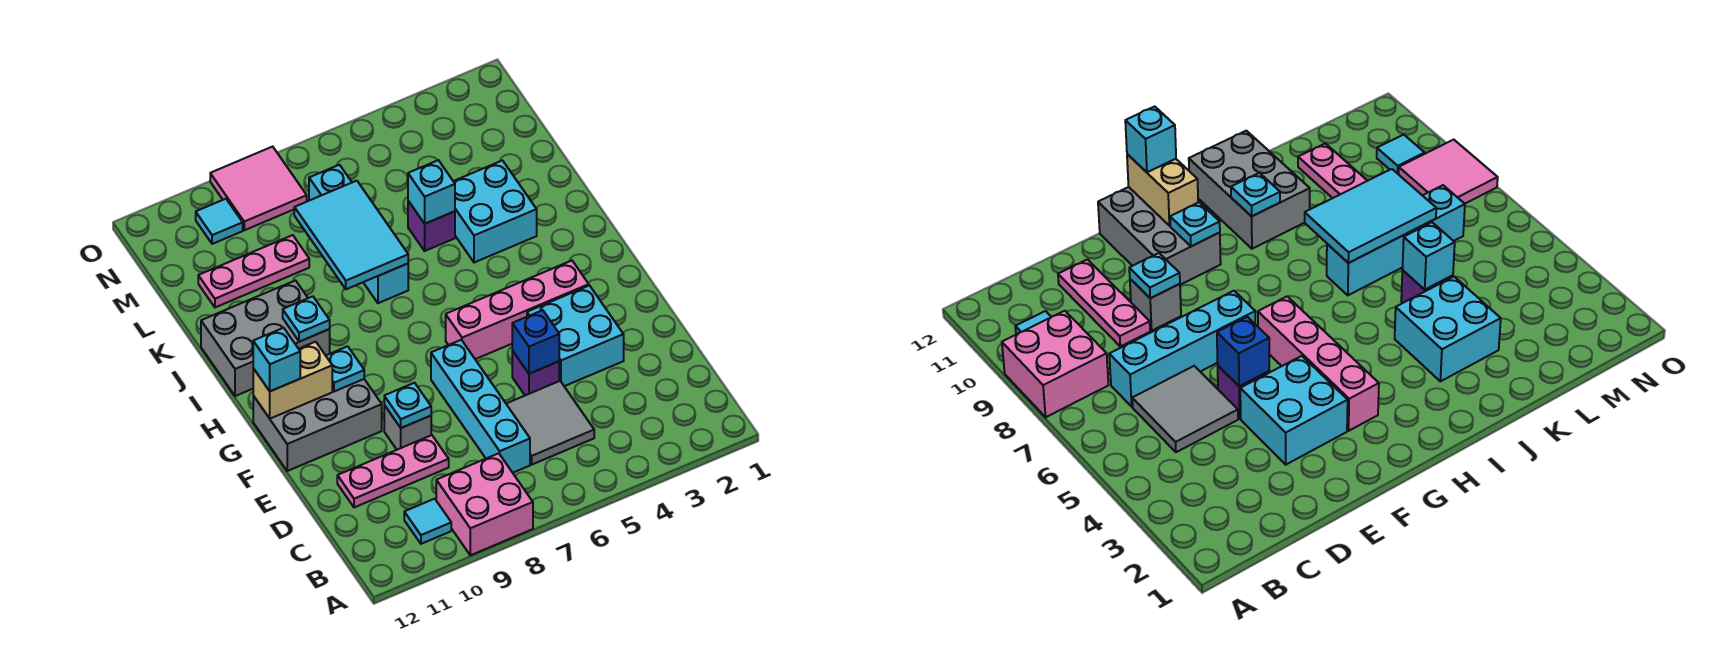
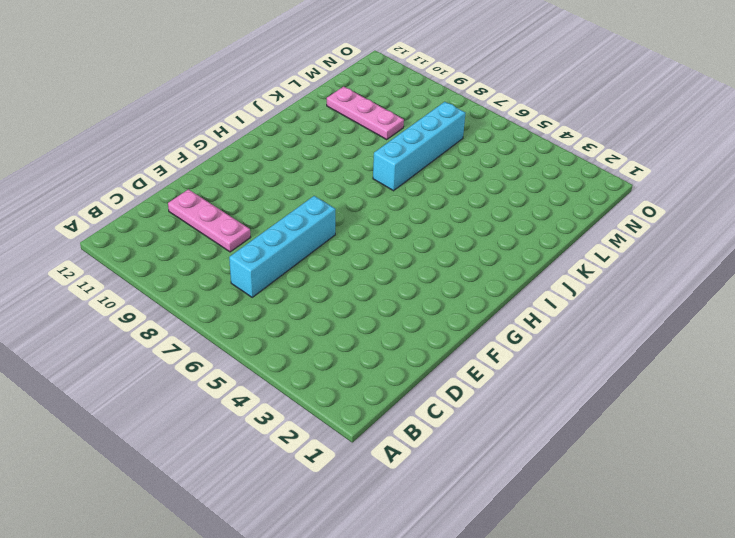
none -> pink 2x2 brick [436,453,533,555]
none -> cyan 1x1 tile [404,499,451,544]
none -> grey 2x2 tile [506,381,594,464]

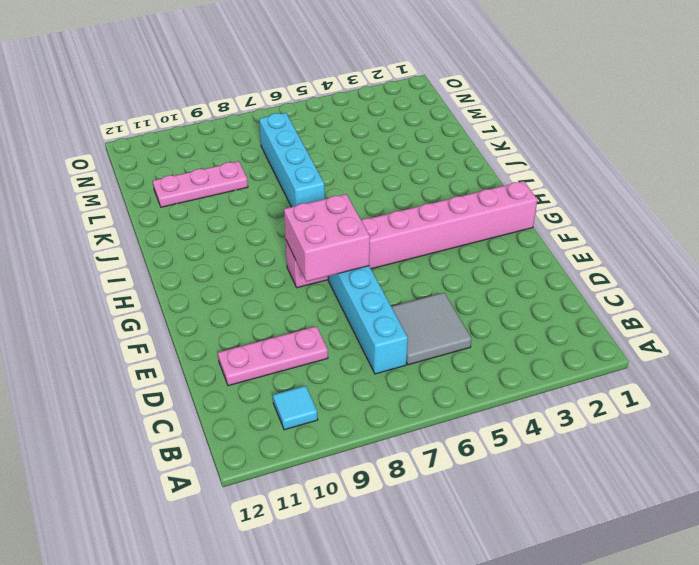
pink 2x2 brick [284,194,370,282] -> pink 2x2 brick moved to [436,453,533,555]
pink 1x8 brick [286,181,537,288] -> pink 1x4 brick [446,261,589,359]
none -> cyan 2x2 brick [527,285,624,386]
none -> purple 1x1 brick [512,351,559,395]
none -> grey 1x1 brick [384,405,431,450]

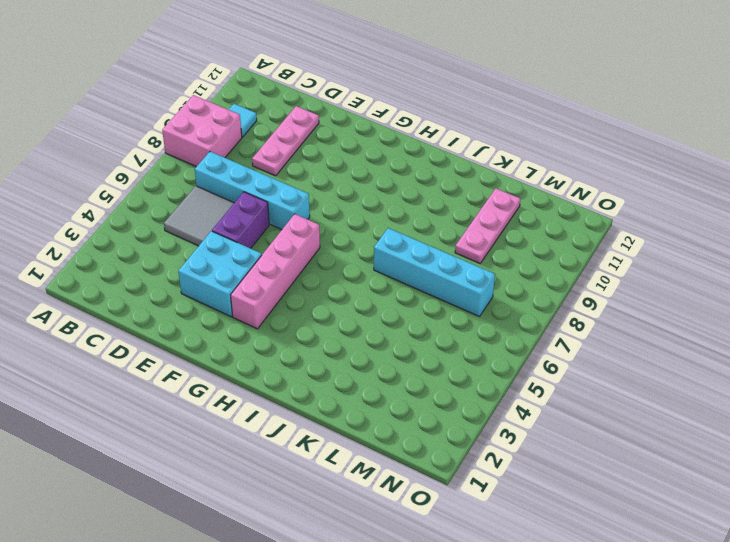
purple 1x2 brick [212,192,269,248] -> purple 1x1 brick [512,351,559,395]
none -> grey 1x1 brick [384,405,431,450]
none -> grey 2x3 brick [253,379,382,471]
none -> grey 2x3 brick [201,281,330,396]

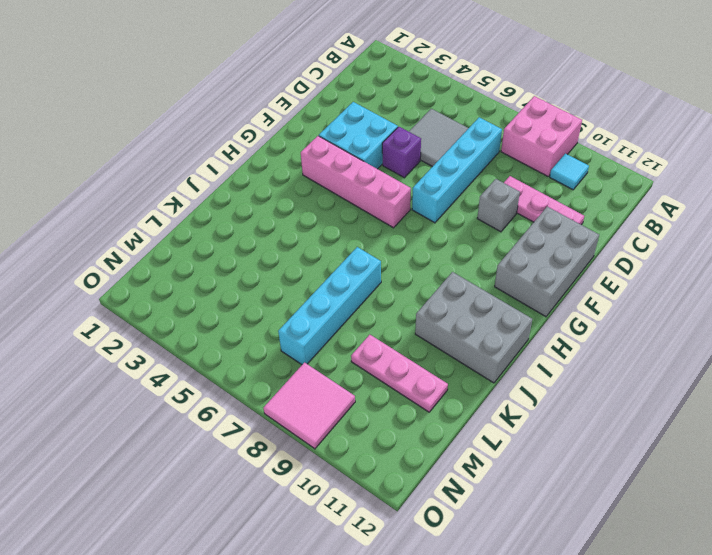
grey 2x3 brick [495,206,599,317] -> grey 2x3 brick turned to [253,379,382,471]
none -> cyan 2x2 brick [453,161,537,263]
none -> purple 1x1 brick [408,201,455,251]
none -> cyan 1x1 tile [196,199,243,244]

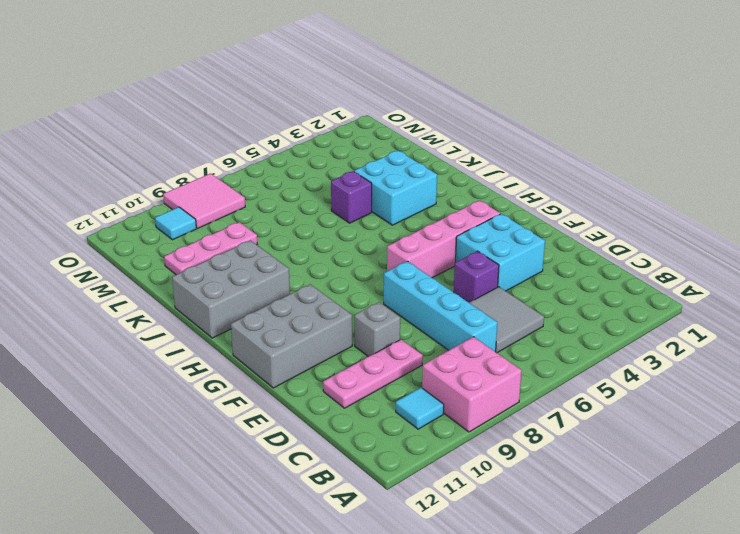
none -> cyan 1x4 brick [309,165,408,303]
none -> blue 1x1 brick [512,310,559,374]
none -> cyan 1x1 plate [384,383,431,428]

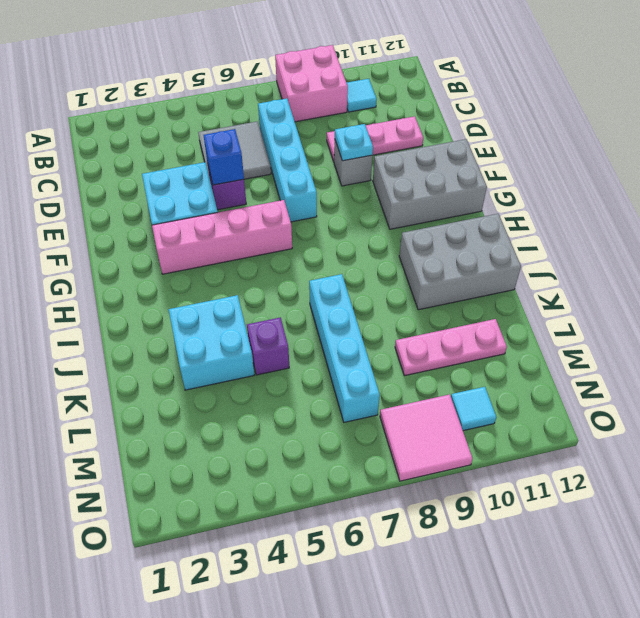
none -> cyan 1x1 plate [326,346,364,391]
none -> tan 1x2 brick [253,342,332,419]
none -> cyan 1x1 plate [283,296,330,342]

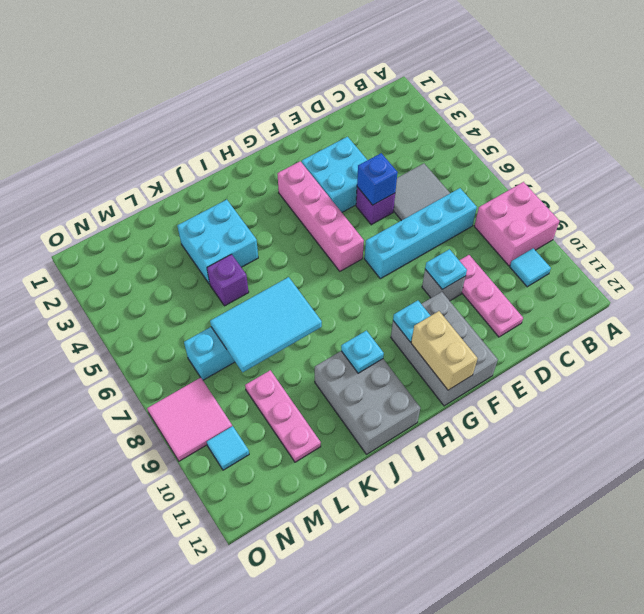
none -> cyan 1x1 brick [408,160,455,224]
none -> cyan 1x1 brick [253,328,300,391]

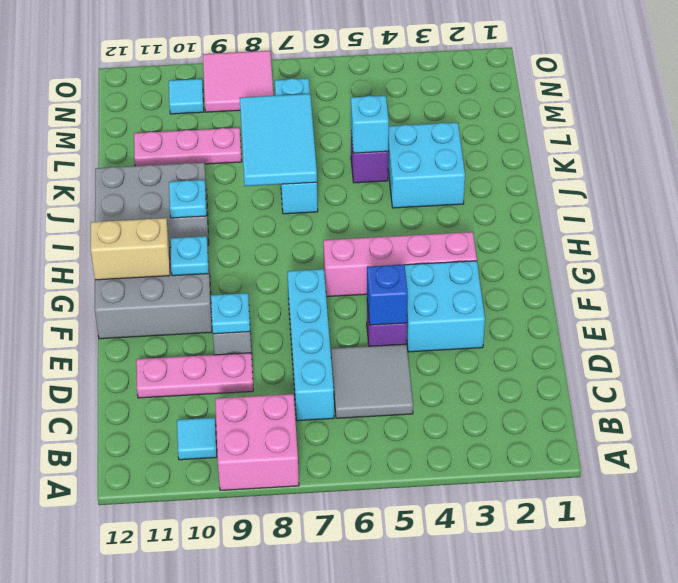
none -> cyan 1x1 brick [253,328,300,391]

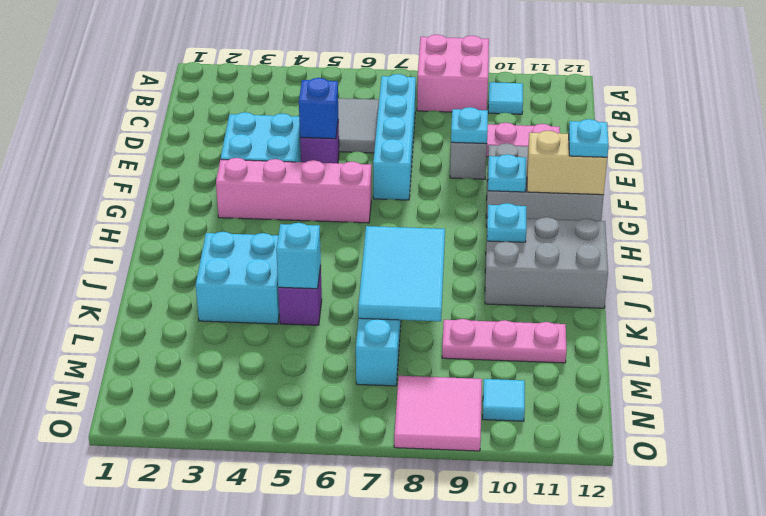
cyan 1x1 plate [569,119,609,157] -> cyan 1x1 brick [253,328,300,391]

